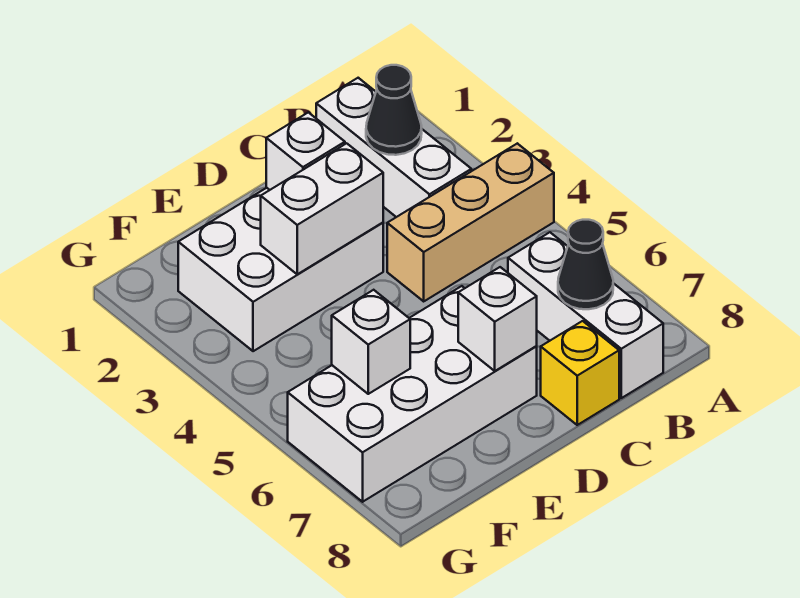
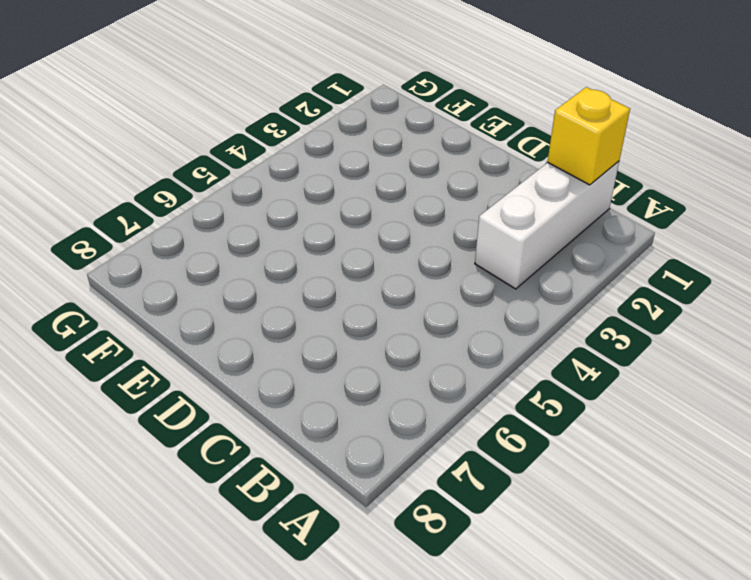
yellow 1x1 brick [547,87,630,185] -> yellow 1x1 brick moved to [541,321,619,425]
none -> tan 1x3 brick [387,143,554,301]
none -> white 1x3 brick [508,232,663,398]
none -> white 2x3 brick [178,188,383,351]

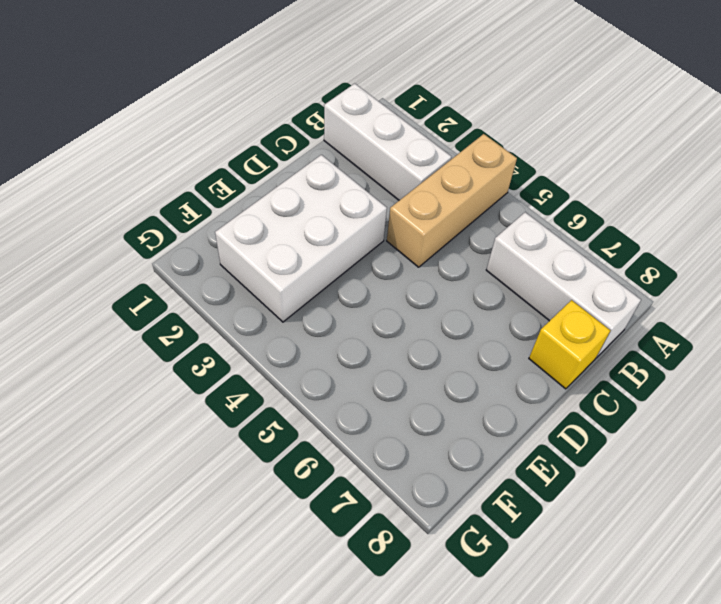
none -> white 2x4 brick [288,286,537,502]
none -> black 1x1 cone [366,65,422,155]
none -> black 1x1 cone [558,220,613,309]

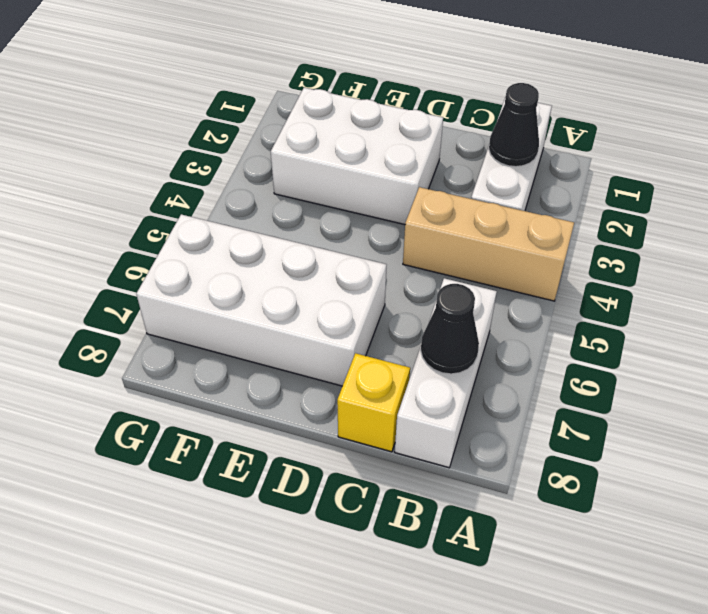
none -> white 1x1 brick [266,112,345,190]
none -> white 1x2 brick [261,143,383,274]
none -> white 1x1 brick [458,267,537,371]

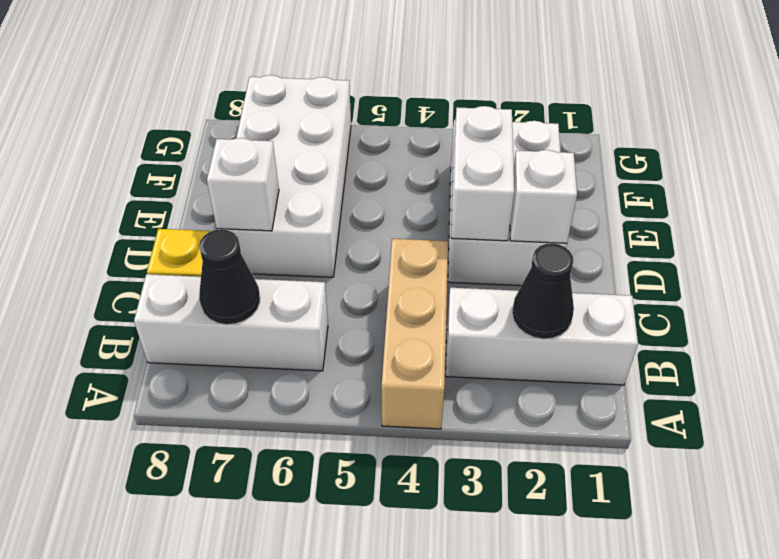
none -> white 1x1 brick [332,290,410,394]

